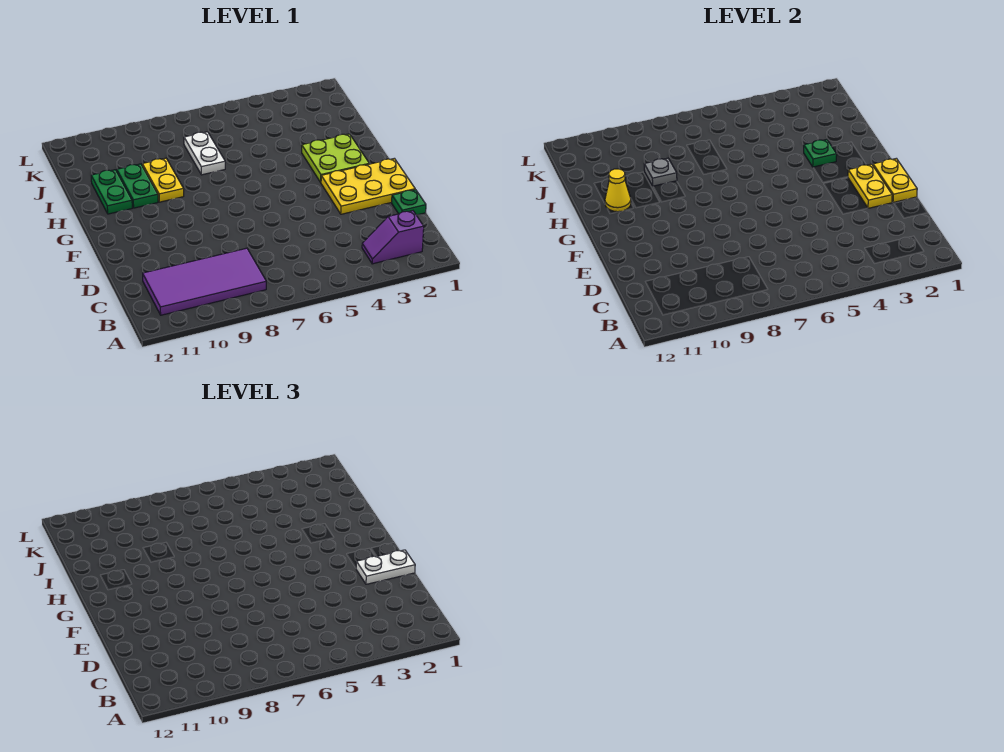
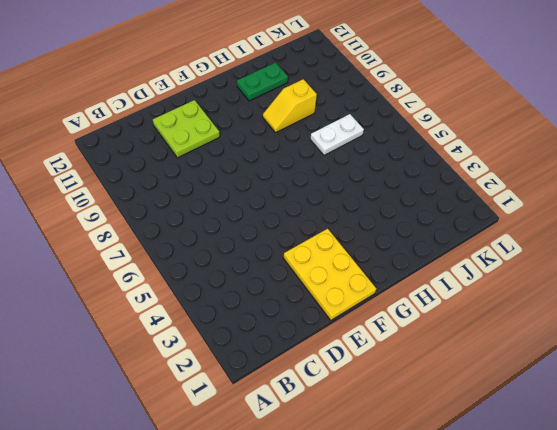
lime 2x2 plate [153,100,220,158] -> lime 2x2 plate moved to [302,134,369,182]
yellow 1x2 slope [263,79,317,132] -> yellow 1x2 plate [142,158,184,202]
none -> purple 1x2 slope [362,211,424,264]
none -> purple 2x4 tile [143,248,266,315]
none -> green 1x1 plate [392,190,426,215]

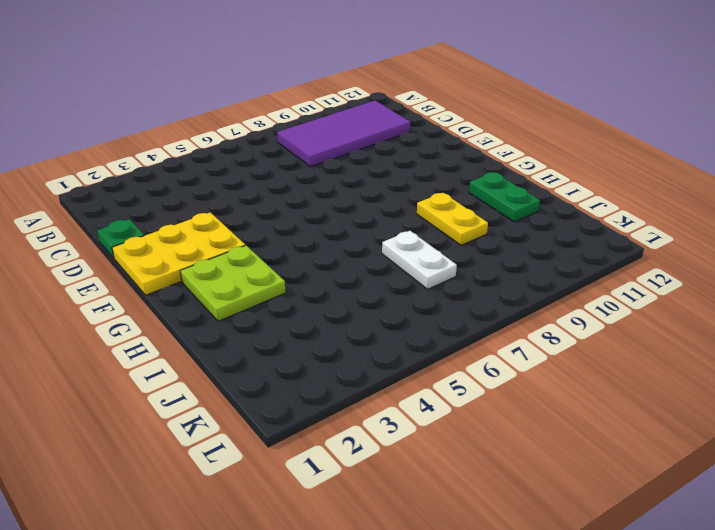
none -> purple 1x2 slope [362,211,424,264]
none -> green 1x2 plate [117,164,158,208]
none -> yellow 1x2 plate [873,158,917,202]

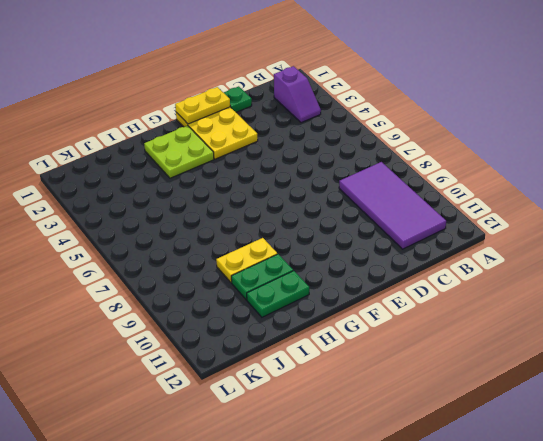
none -> white 1x2 plate [184,132,225,175]
none -> yellow 1x2 plate [848,164,892,208]
none -> green 1x1 plate [804,139,837,167]

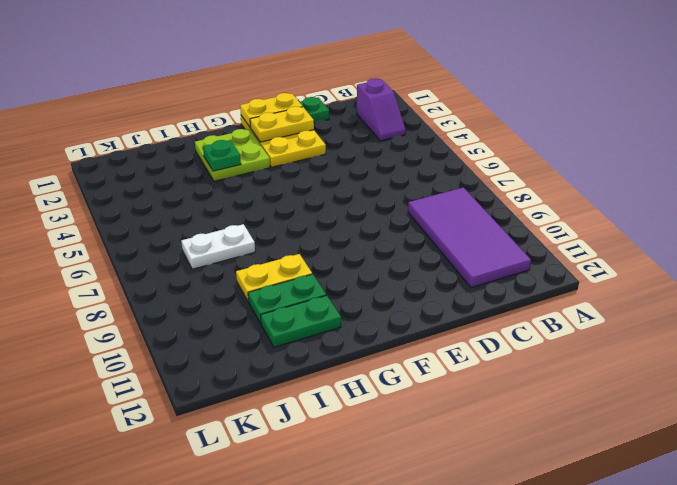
none -> yellow 1x1 cone [605,169,631,212]
none -> grey 1x1 plate [644,158,677,186]
none -> white 1x2 plate [356,550,415,584]

